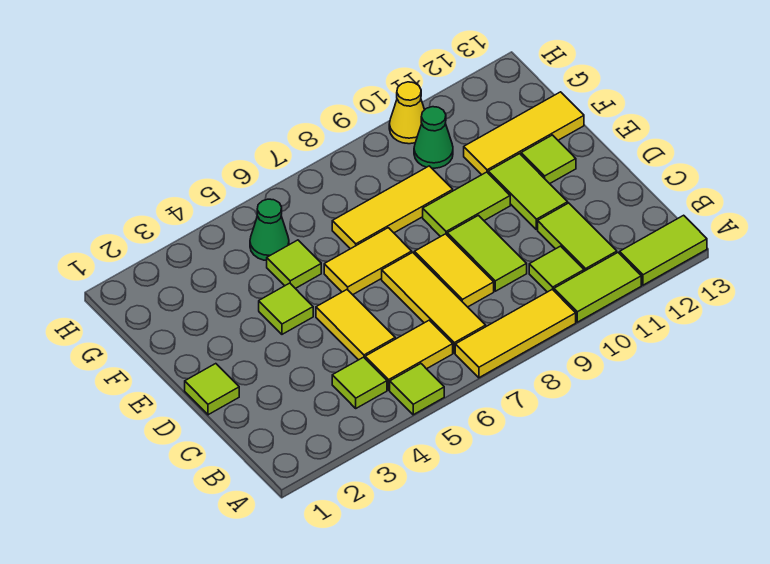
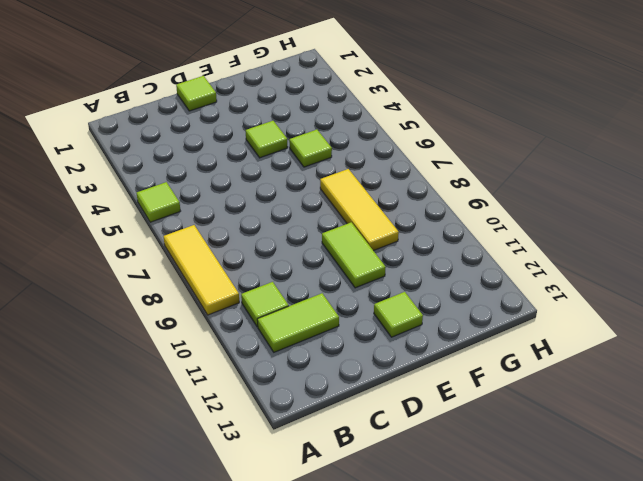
none -> lime 1x2 tile [554,253,641,322]
none -> lime 1x2 tile [620,215,707,285]
none -> lime 1x1 tile [332,357,387,408]

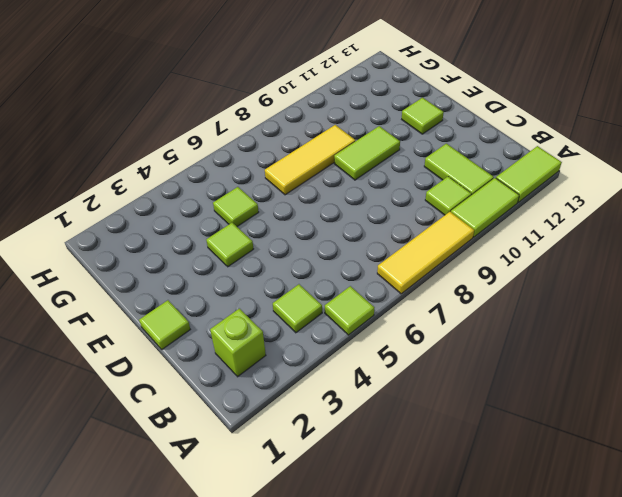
lime 1x1 brick [210,308,266,377] -> none
none -> yellow 1x2 tile [365,320,453,390]
none -> yellow 1x3 tile [382,252,486,353]
none -> yellow 1x2 tile [316,290,395,360]

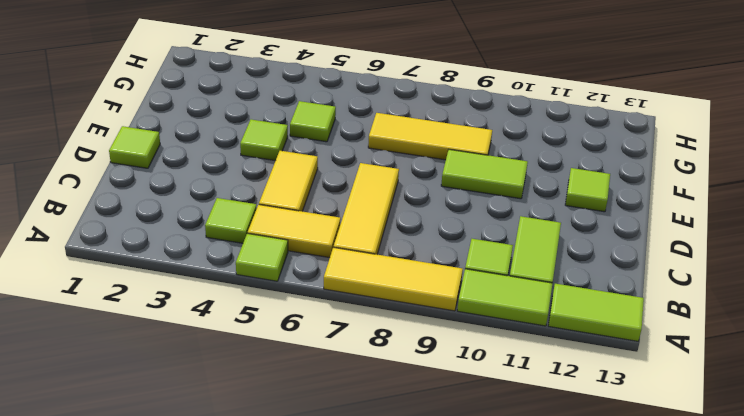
none -> yellow 1x2 tile [414,234,494,307]
none -> lime 1x2 tile [447,215,527,291]
none -> lime 1x2 tile [488,154,568,230]

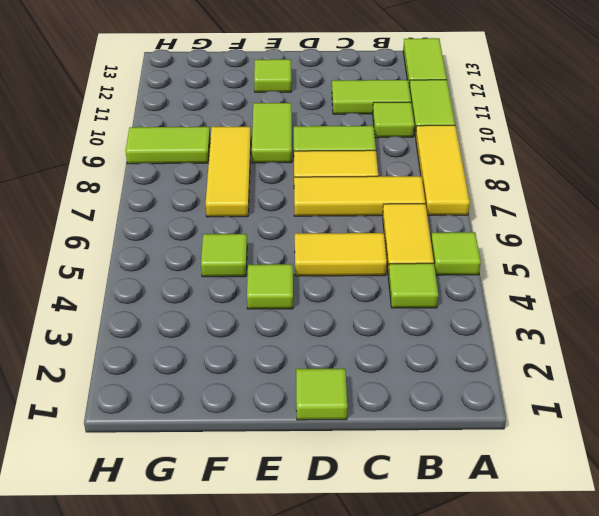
lime 1x2 tile [126,127,210,164] -> lime 1x2 tile moved to [488,154,568,230]
none -> yellow 1x2 tile [324,228,412,295]
none -> yellow 1x3 tile [464,92,584,175]
none -> green 1x1 cone [250,199,289,261]

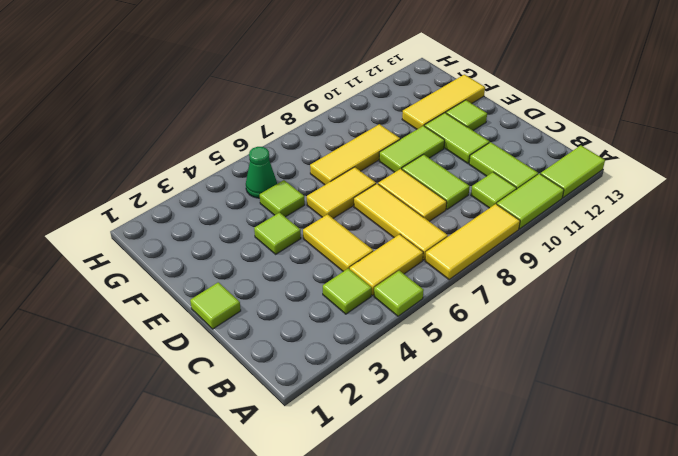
none -> green 1x1 cone [414,107,453,168]
none -> yellow 1x1 cone [389,82,424,144]

